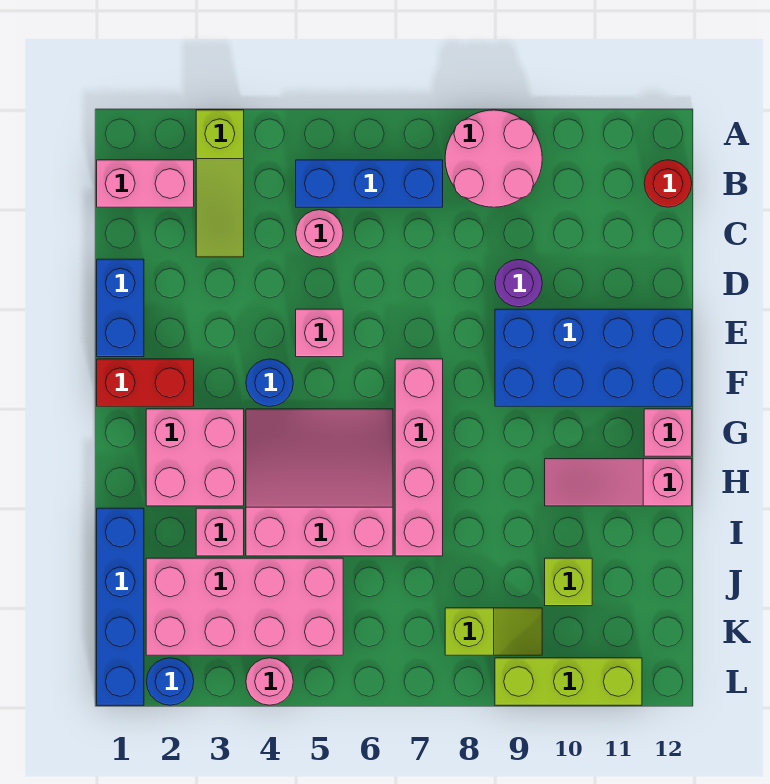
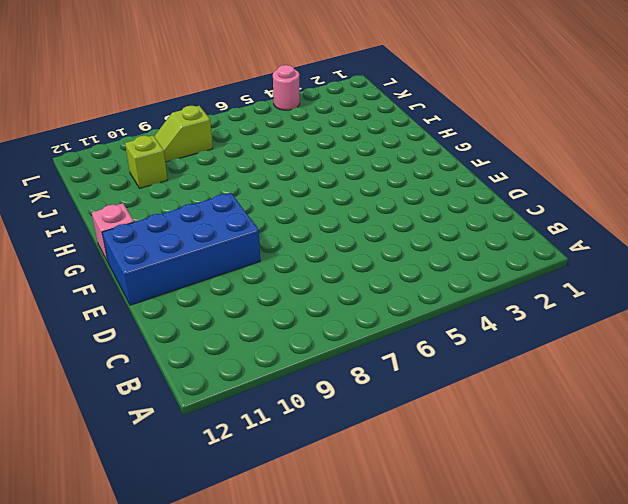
none -> lime 1x3 slope [196,110,244,257]
none -> pink 2x2 round brick [445,110,542,207]
none -> pink 1x2 brick [97,160,194,207]

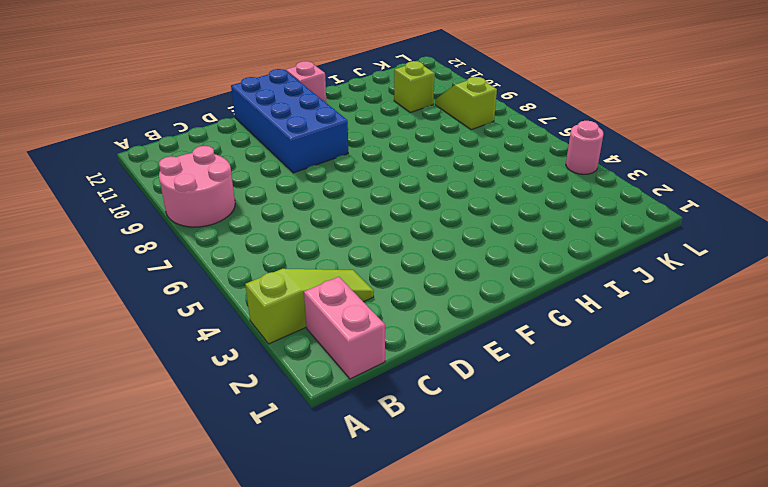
none -> blue 1x3 brick [296,160,443,207]
none -> red 1x1 round brick [644,160,692,207]
none -> pink 1x1 round brick [296,210,343,257]

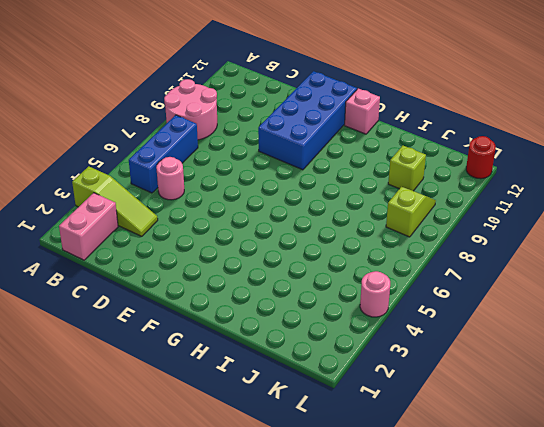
red 1x1 round brick [466,136,496,179] -> red 1x1 round brick moved to [644,160,692,207]
none -> blue 1x2 brick [97,259,144,357]
none -> purple 1x1 round brick [495,260,542,307]
none -> pink 1x1 brick [296,309,343,357]

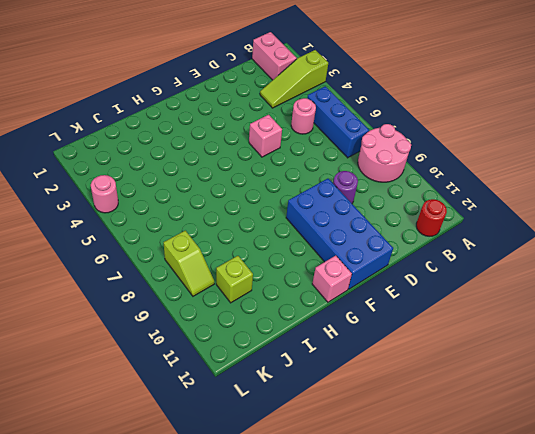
none -> blue 1x2 brick [97,259,144,357]
none -> red 1x2 brick [97,359,194,406]
none -> blue 1x1 round brick [246,359,293,406]

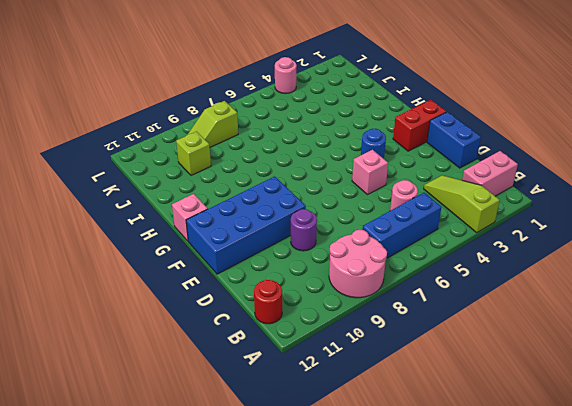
none -> pink 1x4 brick [395,359,443,556]
none -> pink 2x2 brick [146,409,244,506]
none -> pink 3x3 slope [246,409,393,556]

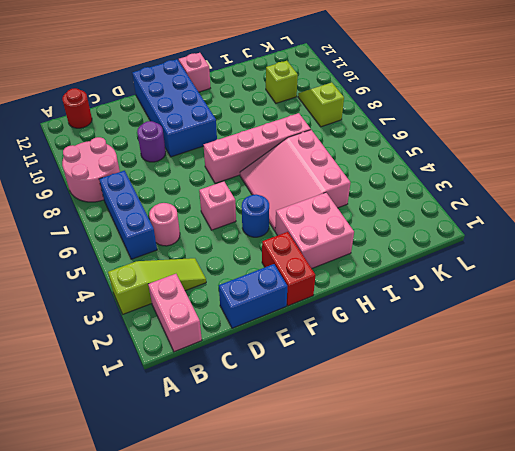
none -> pink 1x3 slope [545,459,692,506]
none -> blue 1x4 brick [97,508,144,705]
none -> pink 1x1 brick [196,508,244,556]

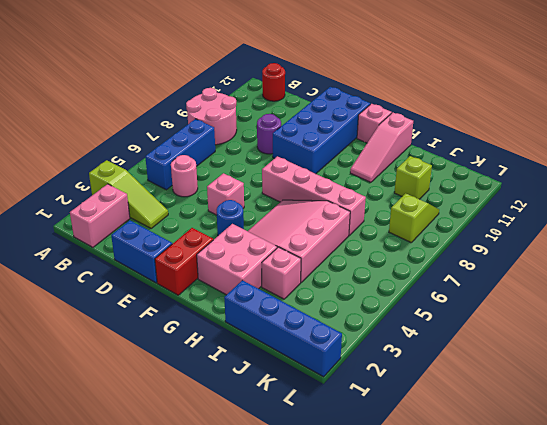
none -> pink 2x4 brick [146,558,343,655]
none -> blue 1x1 round brick [146,658,194,705]
none -> pink 1x1 round brick [246,658,293,705]

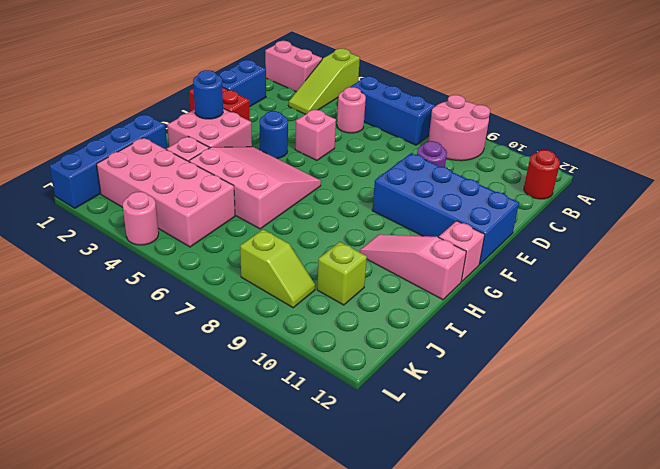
blue 1x1 round brick [193,70,223,119] -> blue 1x1 round brick moved to [146,658,194,705]
none -> pink 1x4 brick [395,359,443,556]
none -> lime 1x3 brick [495,658,642,705]

